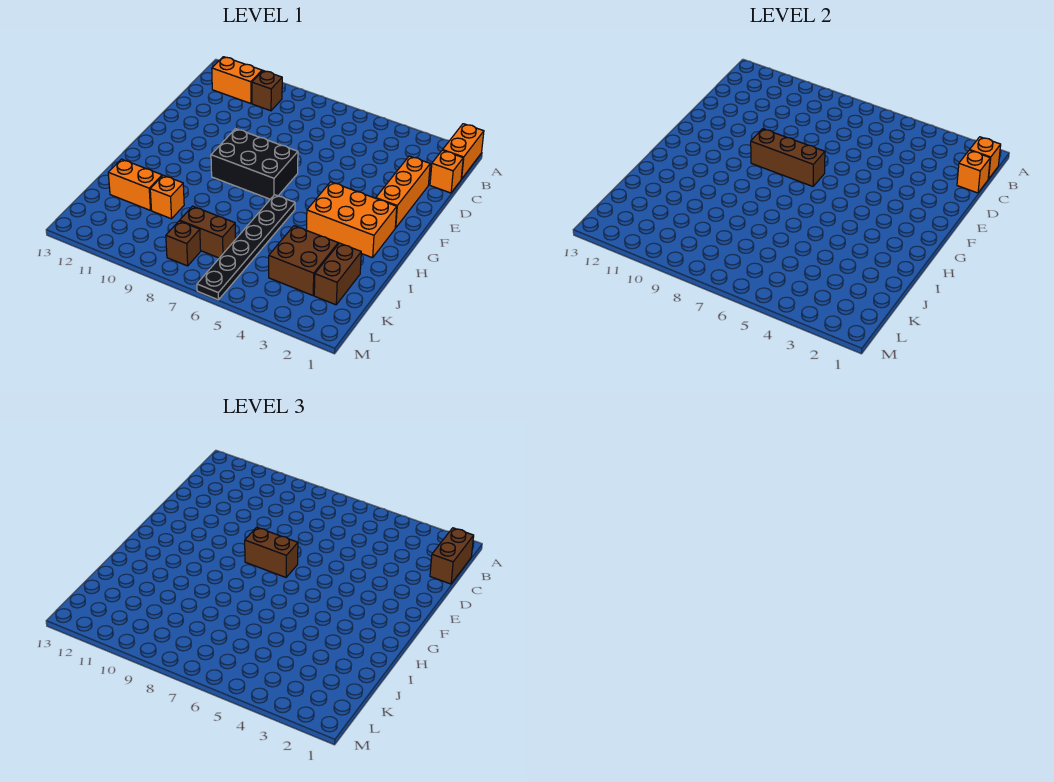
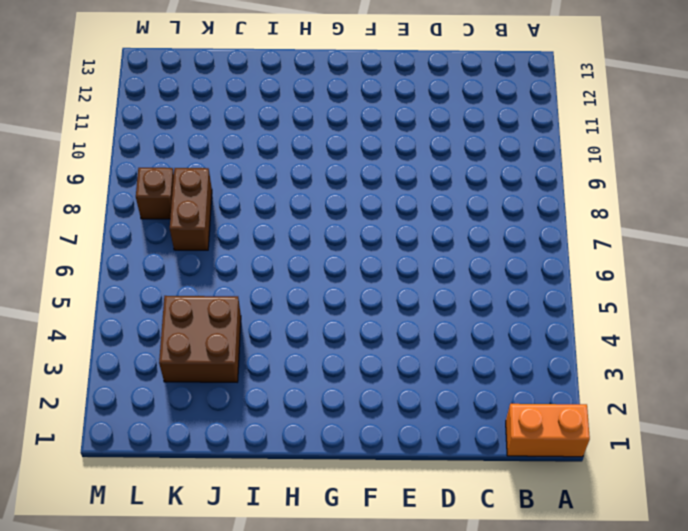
none -> brown 1x1 brick [252,71,282,111]
none -> orange 1x2 brick [212,57,262,104]
none -> orange 1x1 brick [430,150,463,193]

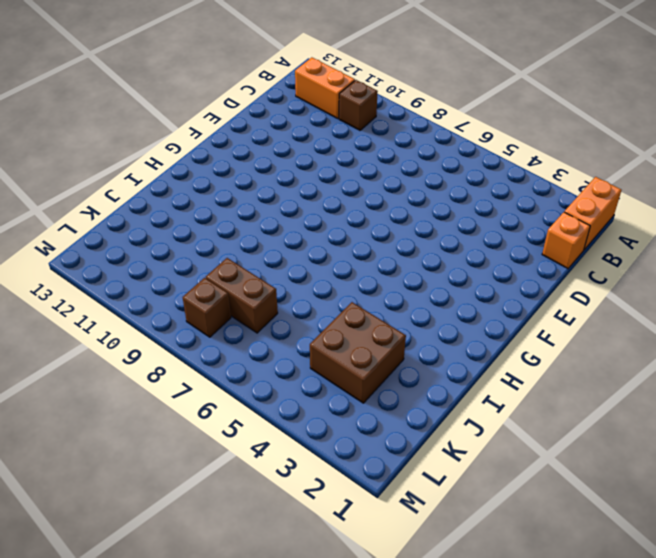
none -> orange 1x3 brick [376,156,430,228]
none -> black 2x3 brick [211,129,298,199]
none -> orange 2x3 brick [306,182,397,258]

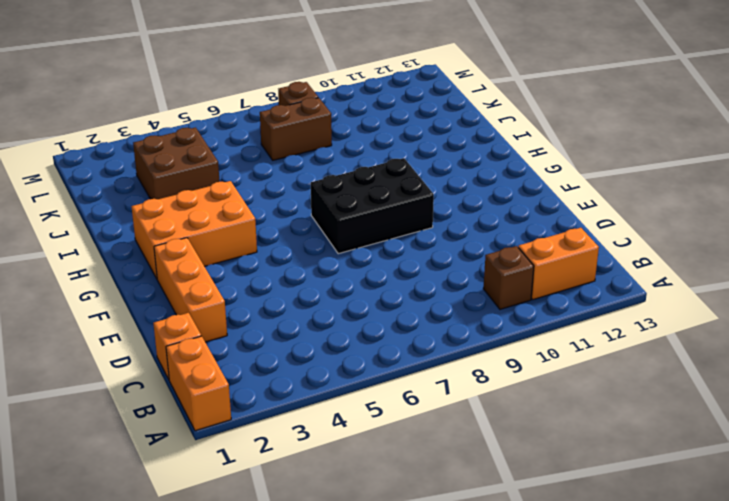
none -> black 1x6 plate [197,195,295,300]
none -> brown 1x2 brick [314,243,361,305]
none -> orange 1x1 brick [150,175,184,219]

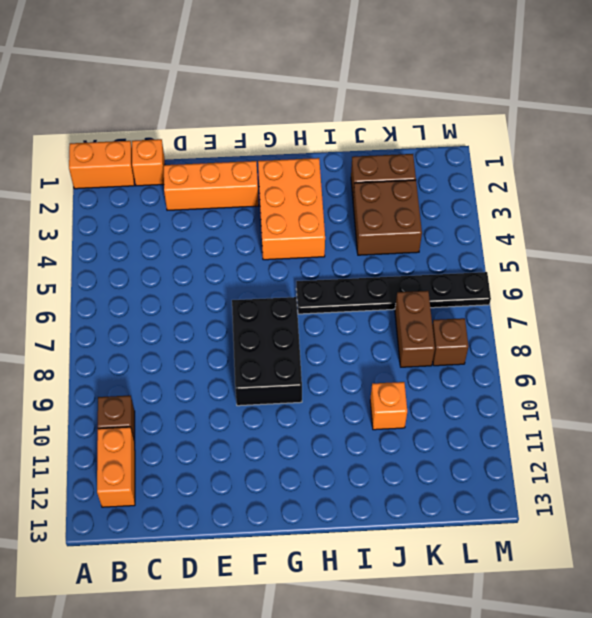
none -> orange 1x2 brick [108,159,162,210]
none -> orange 1x1 brick [970,137,1001,179]
none -> orange 1x1 brick [957,150,990,193]

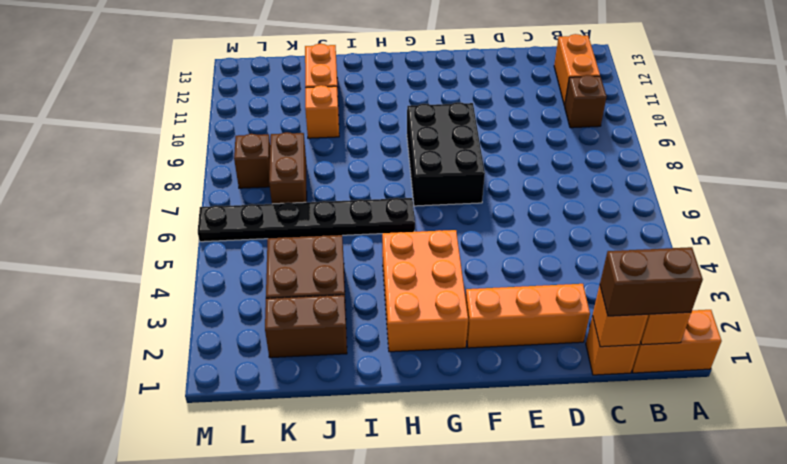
none -> brown 1x3 brick [751,129,825,186]
none -> brown 1x2 brick [245,527,298,577]

